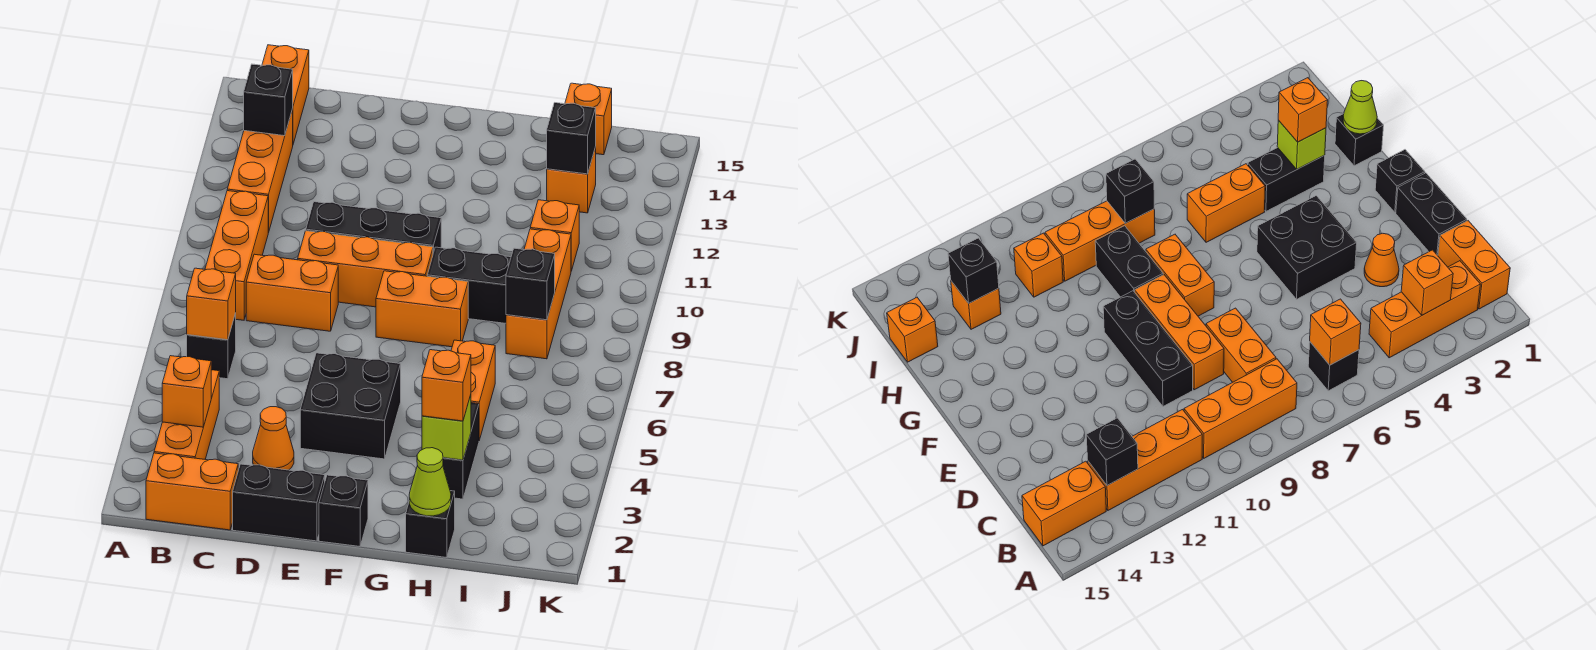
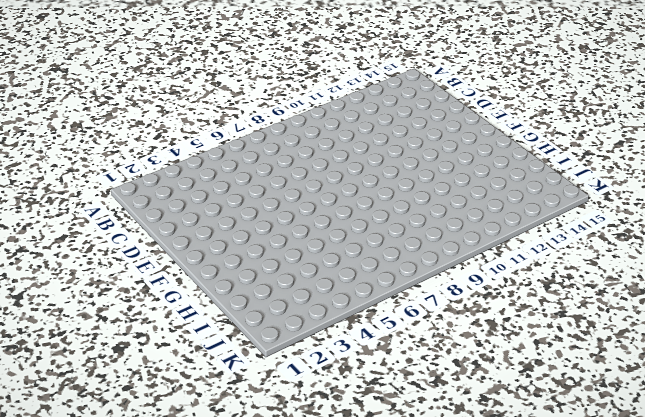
none -> orange 1x2 brick [146,453,238,530]
none -> orange 1x3 brick [154,370,219,459]
none -> black 1x1 brick [187,313,236,379]
none -> orange 1x3 brick [205,191,268,320]

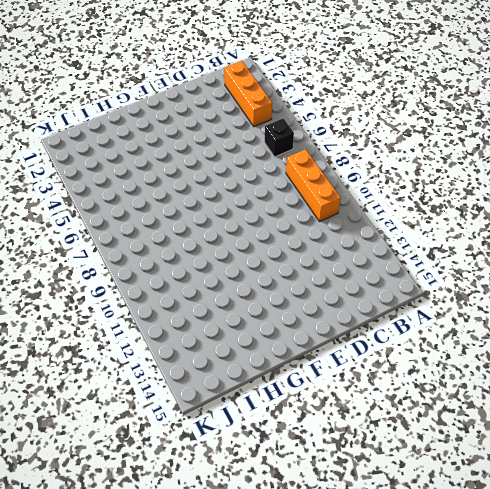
none -> orange 1x2 brick [146,453,238,530]
none -> orange 1x3 brick [227,109,293,233]
none -> orange 1x2 brick [262,45,309,144]
none -> orange 1x2 brick [246,254,338,331]

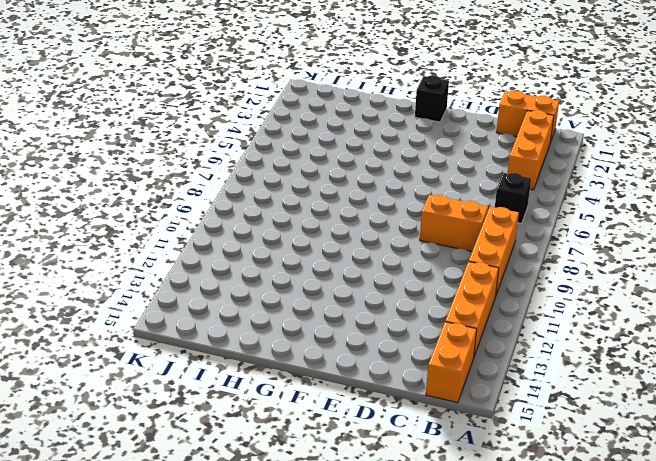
none -> black 1x2 brick [233,464,325,541]
none -> orange 1x1 cone [253,407,294,470]
none -> orange 1x3 brick [298,231,433,307]
none -> black 1x3 brick [306,202,441,253]

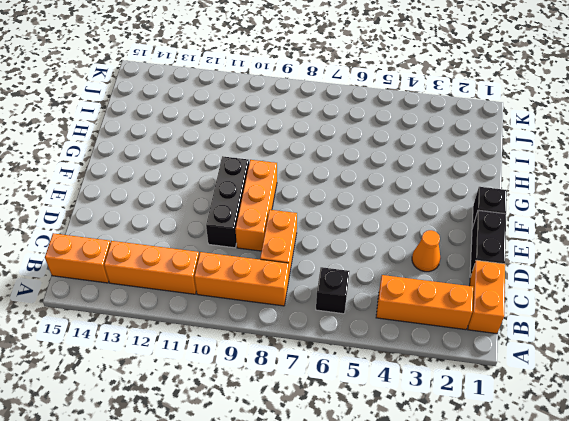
none -> black 2x2 brick [300,353,401,459]
none -> orange 1x2 brick [376,271,468,347]
none -> black 1x2 brick [427,247,511,323]
none -> black 1x1 brick [406,491,455,558]

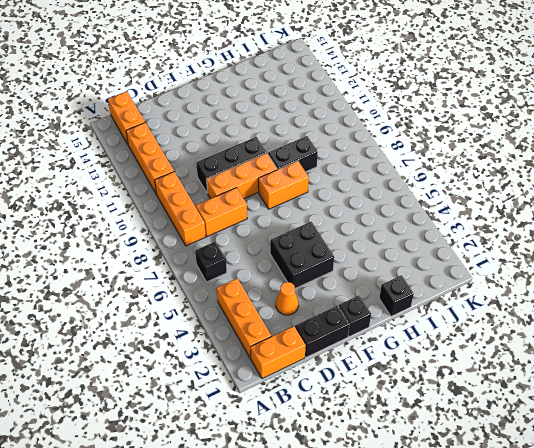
none -> black 1x2 brick [443,403,479,499]
none -> orange 1x2 brick [451,340,495,440]
none -> orange 1x3 brick [506,229,571,359]
none -> orange 1x1 brick [530,200,579,271]

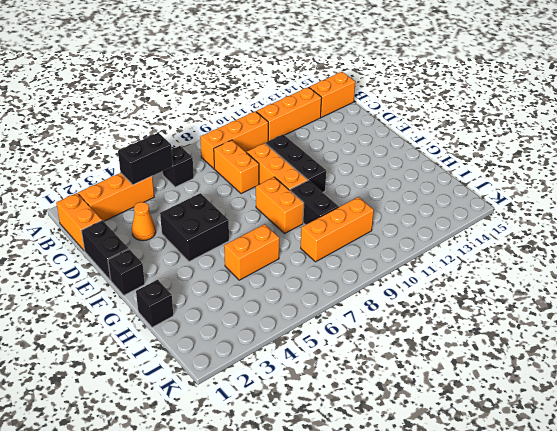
black 1x2 brick [118,133,173,185] -> black 1x2 brick moved to [443,403,479,499]
none -> orange 1x1 brick [530,200,579,271]
none -> orange 1x1 brick [547,147,596,213]
none -> orange 1x1 brick [565,83,612,155]
none -> orange 1x1 brick [162,356,211,427]

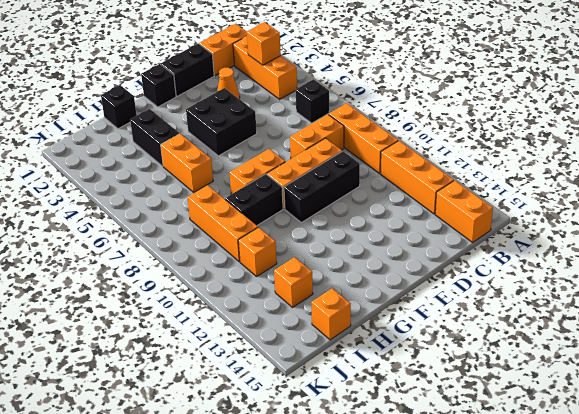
none -> orange 1x1 brick [187,268,236,340]
none -> black 1x1 brick [244,64,293,136]
none -> lime 1x1 cone [409,448,451,516]
none -> lime 1x1 brick [422,395,471,460]

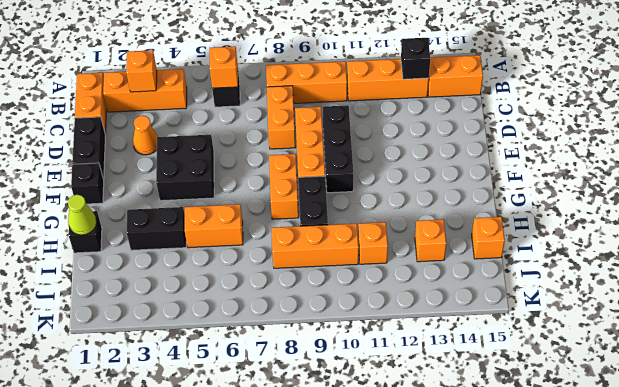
none -> lime 1x1 brick [422,395,471,460]
none -> black 1x1 brick [506,248,555,320]
none -> black 1x1 brick [547,103,596,174]
none -> orange 1x1 brick [422,350,471,421]

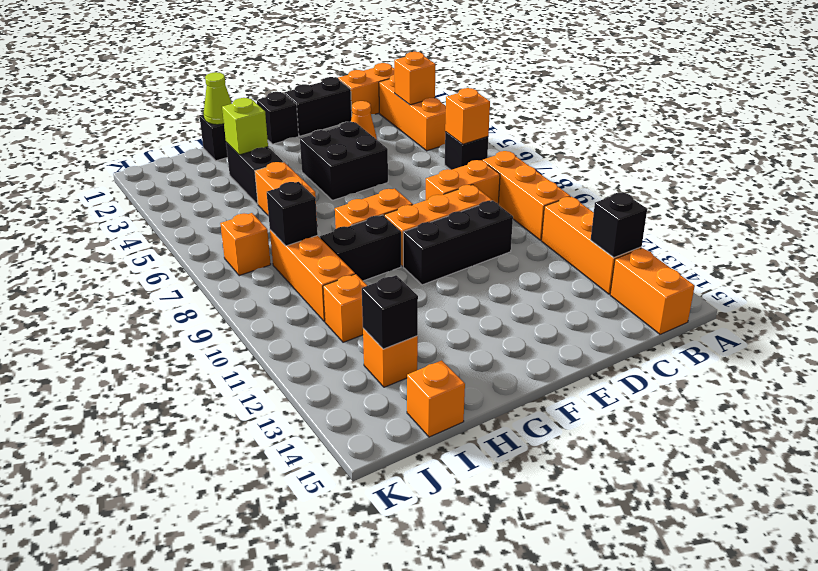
orange 1x1 brick [220,213,271,276] -> orange 1x1 brick moved to [422,350,471,421]

